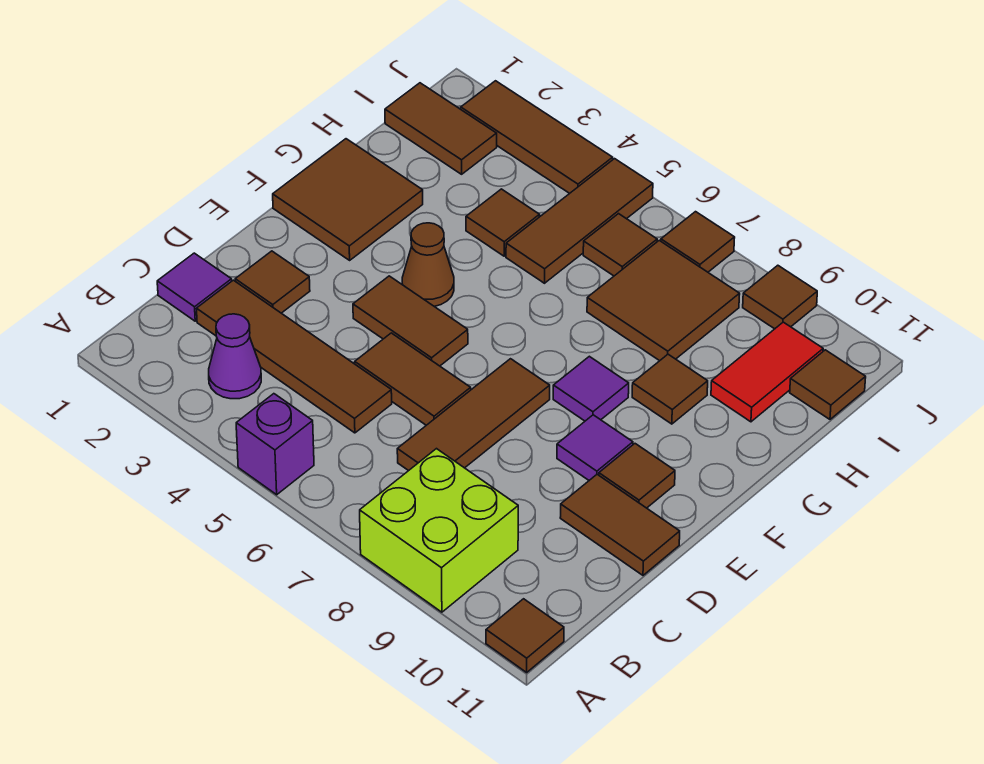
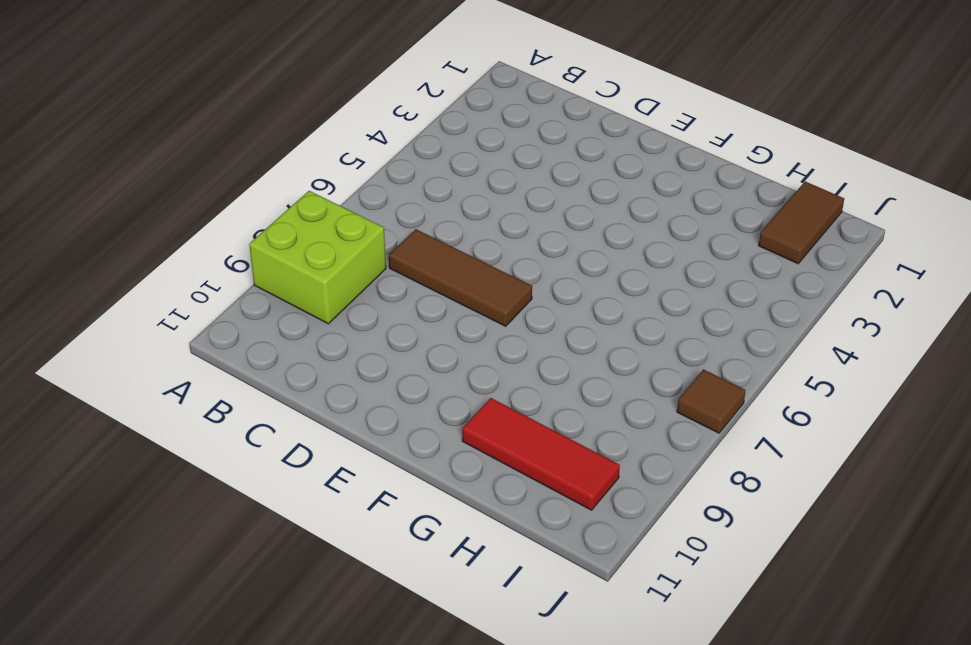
red 1x3 tile [462,398,620,510] -> red 1x2 tile [711,322,823,422]
none -> purple 1x1 brick [236,394,314,495]
none -> brown 1x1 tile [486,599,564,672]
none -> purple 1x1 cone [209,314,261,399]

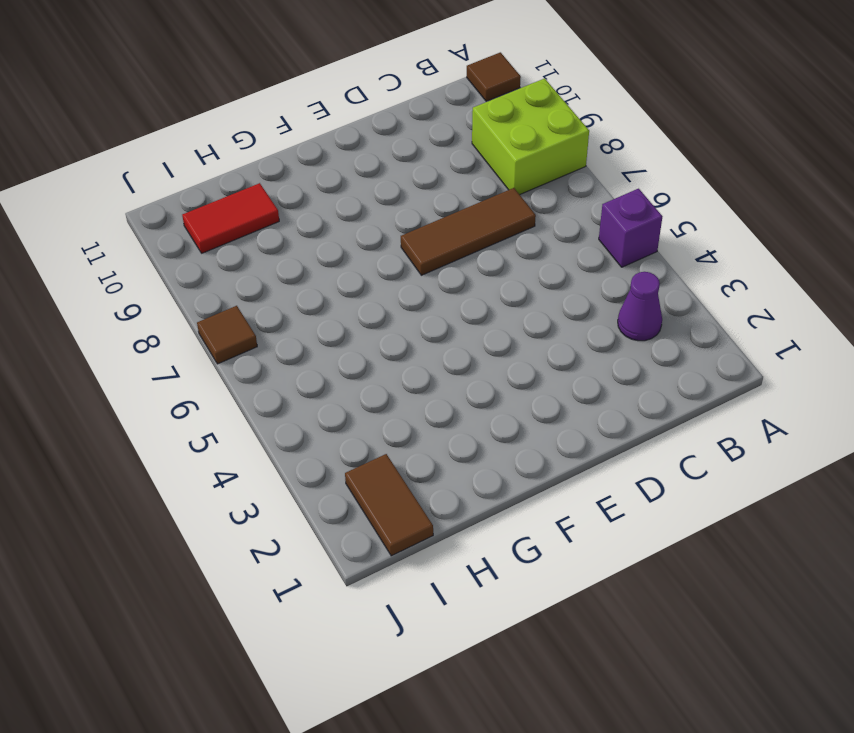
none -> purple 1x1 tile [157,253,232,321]
none -> brown 1x4 tile [196,280,392,433]
none -> brown 1x1 tile [235,251,310,313]

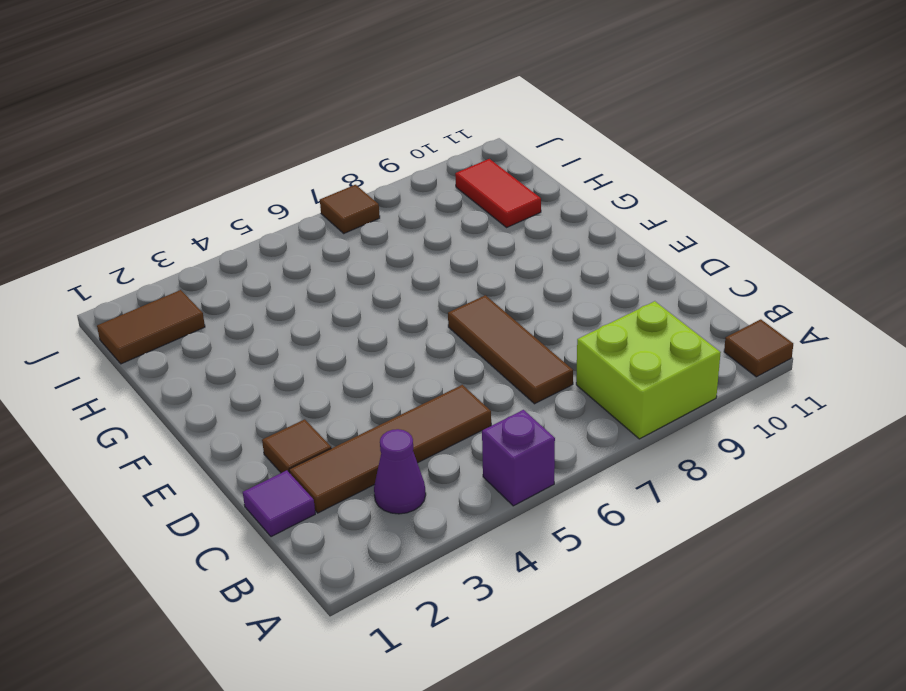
none -> brown 1x2 tile [355,333,471,425]
none -> brown 1x2 tile [560,474,680,575]
none -> brown 1x2 tile [353,276,468,366]

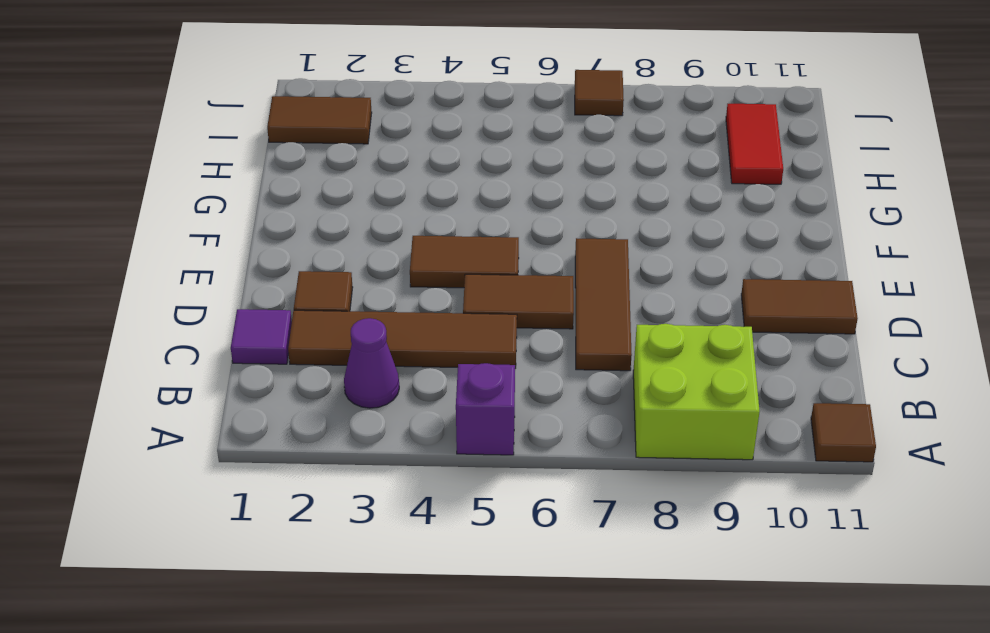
none -> purple 1x1 tile [557,415,633,480]
none -> brown 1x1 tile [599,444,675,508]
none -> brown 2x2 tile [273,139,423,260]

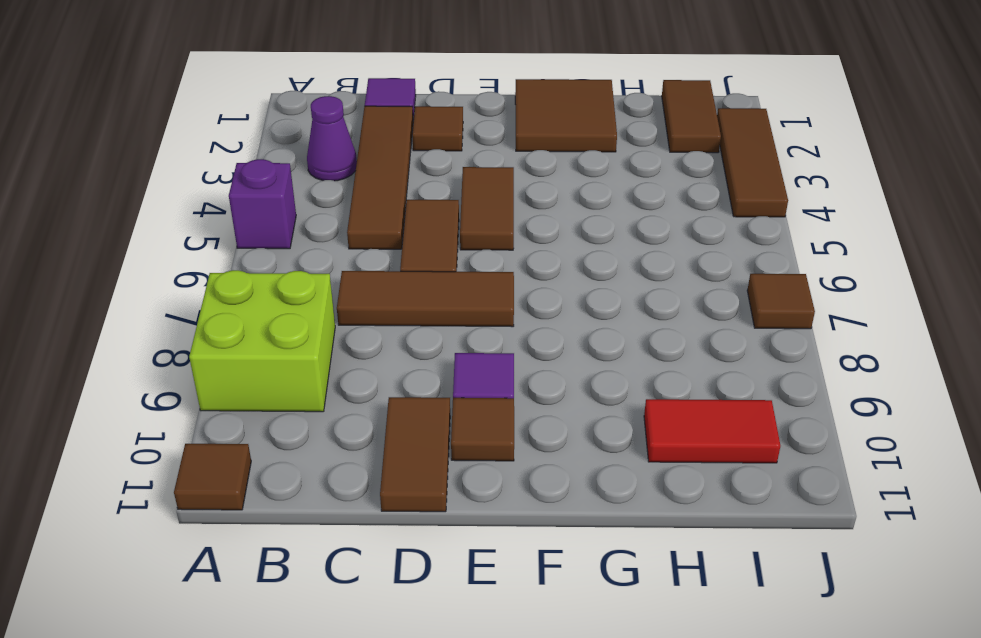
none -> brown 1x1 cone [402,223,454,306]
none -> purple 1x1 tile [553,356,629,421]
none -> brown 1x1 tile [632,354,708,424]

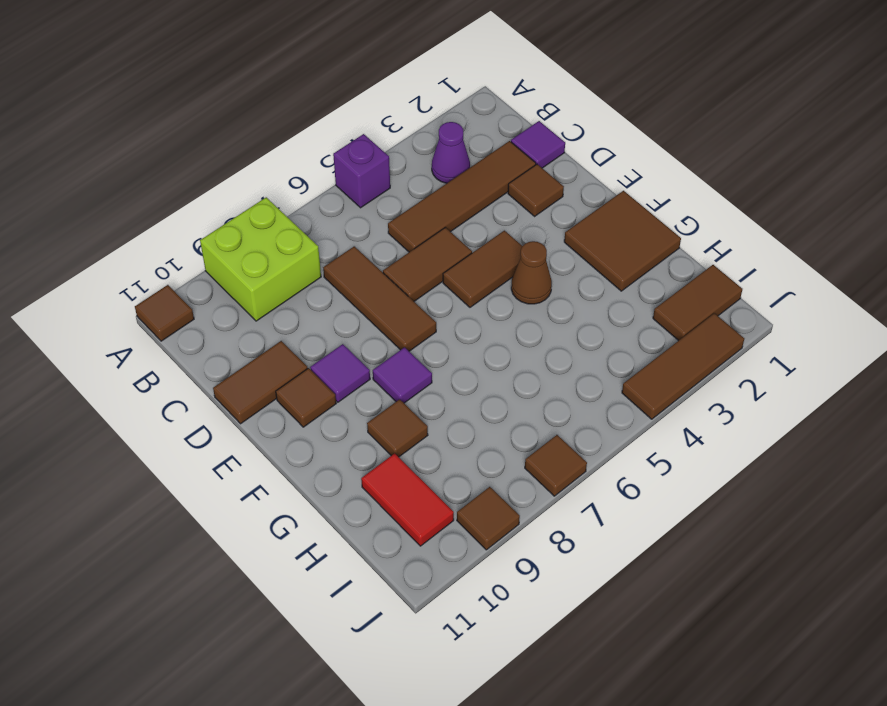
none -> brown 1x1 tile [466,189,540,256]
none -> brown 1x3 tile [506,159,653,283]
none -> brown 2x2 tile [587,240,740,361]

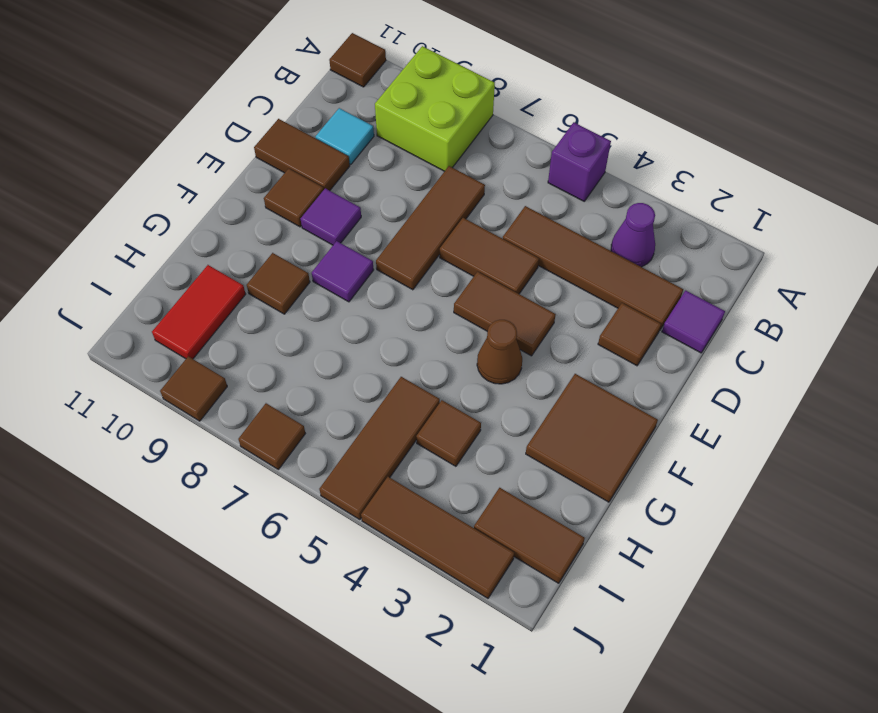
cyan 1x1 tile [316,108,374,165] -> none
none -> brown 2x2 tile [587,240,740,361]
none -> brown 1x1 tile [583,214,657,276]
none -> brown 1x1 tile [790,350,866,419]

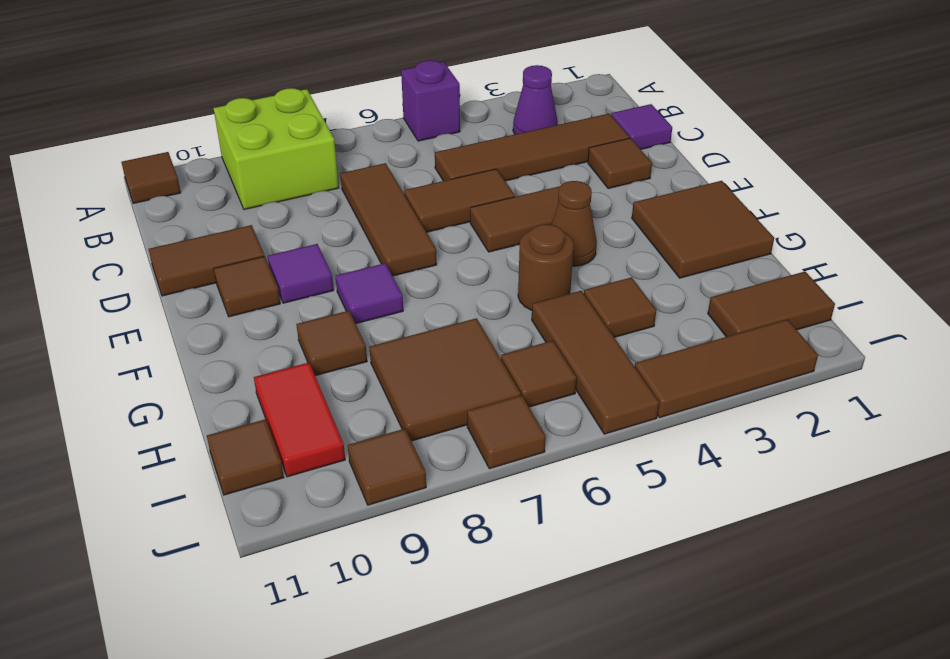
brown 1x1 round brick [518,224,574,310] -> none

